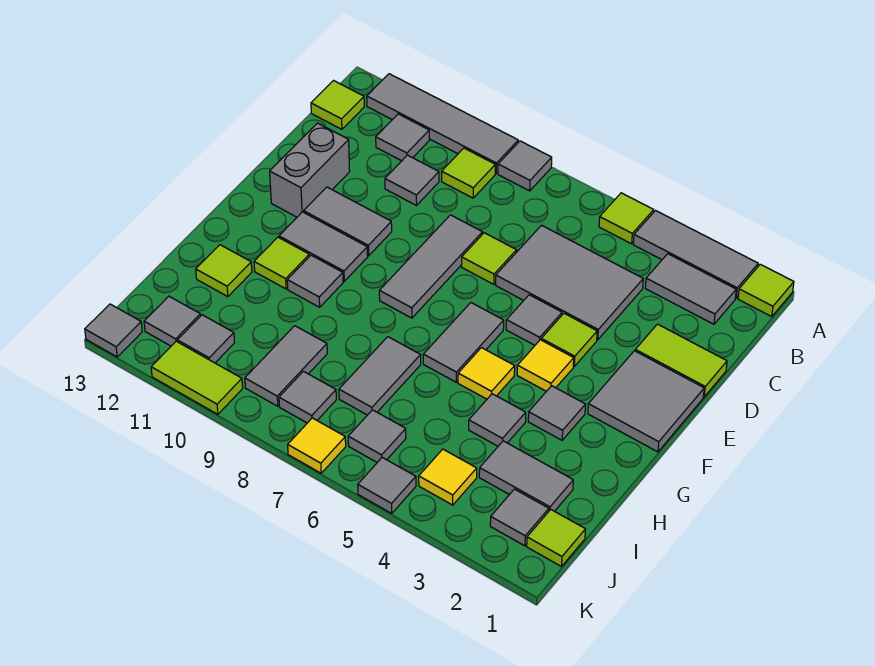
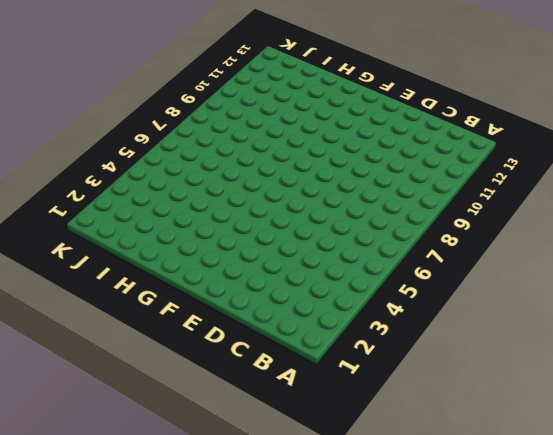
none -> lime 1x1 tile [738,264,794,317]
none -> grey 1x3 tile [633,211,758,298]
none -> lime 1x1 tile [599,193,654,244]
none -> grey 1x1 tile [498,141,552,191]

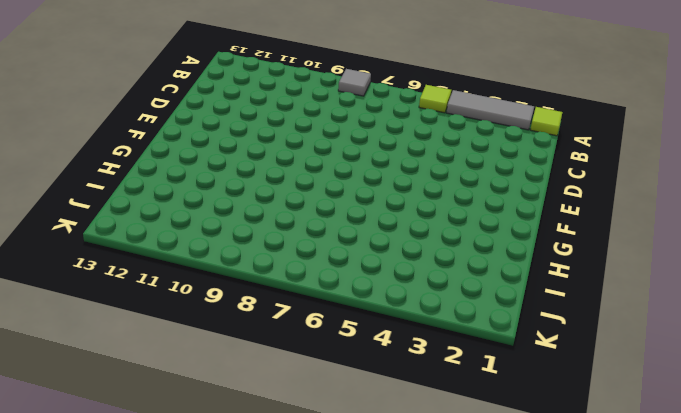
none -> grey 1x4 tile [367,74,518,173]
none -> grey 1x2 tile [645,254,736,324]
none -> lime 1x1 tile [442,148,495,198]
none -> grey 1x1 tile [376,114,429,161]

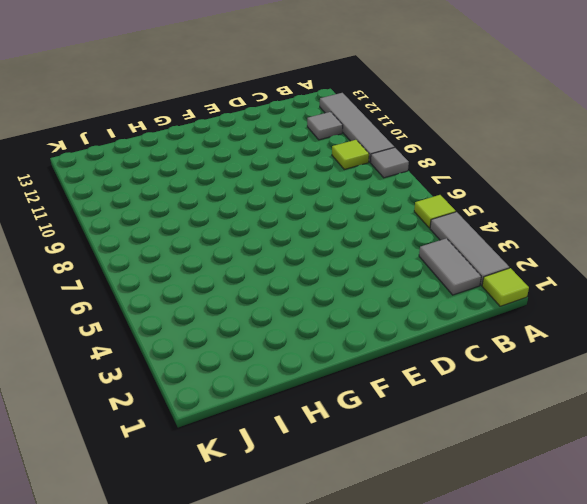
none -> lime 1x1 tile [311,81,364,129]
none -> grey 2x3 tile [496,225,643,340]
none -> grey 1x1 tile [385,155,439,205]
none -> lime 1x2 tile [635,324,727,397]

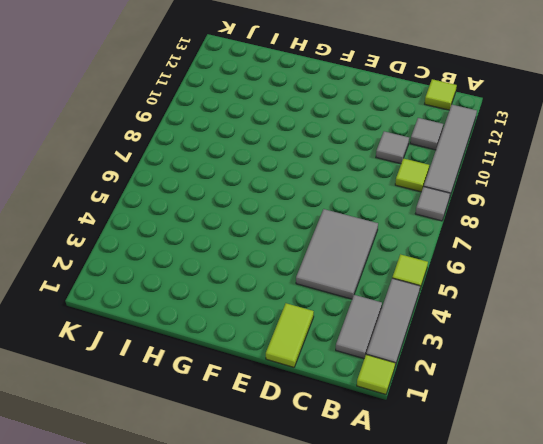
none -> lime 1x1 tile [462,233,517,284]
none -> grey 1x3 tile [379,215,482,318]
none -> grey 1x2 brick [270,123,350,217]
none -> grey 2x2 tile [588,351,704,452]

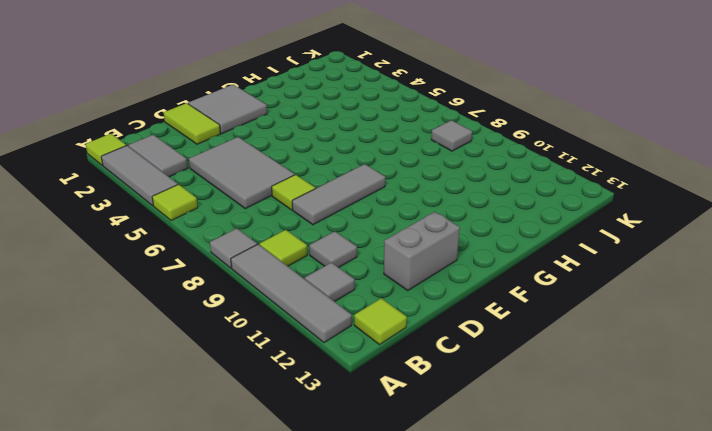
none -> lime 1x1 tile [541,313,597,366]
none -> grey 1x1 tile [506,295,562,345]
none -> grey 1x2 tile [304,187,392,256]
none -> yellow 1x1 tile [517,340,574,391]

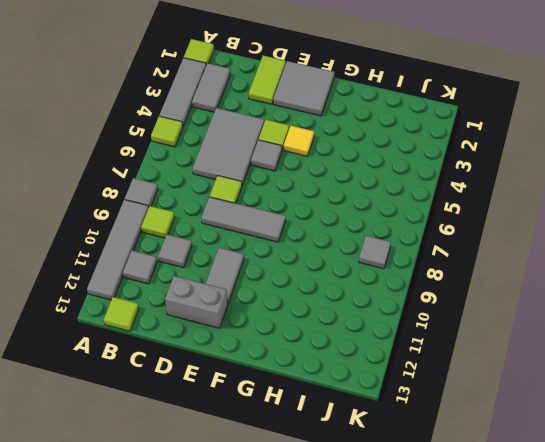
none -> grey 1x2 tile [423,303,504,382]
none -> grey 1x2 tile [279,212,368,281]
none -> grey 1x1 tile [528,386,585,440]
none -> yellow 1x1 tile [458,348,515,399]

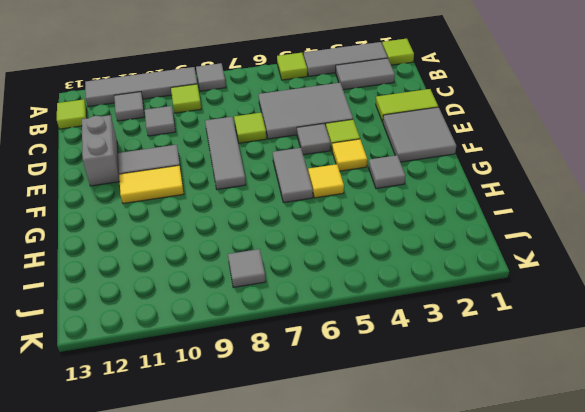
yellow 1x2 tile [119,165,184,203] -> grey 1x2 tile [279,212,368,281]
none -> grey 1x1 tile [287,255,343,307]
none -> lime 1x1 tile [254,237,309,289]
none -> grey 1x1 tile [469,394,526,446]
none -> grey 1x2 tile [339,337,421,415]

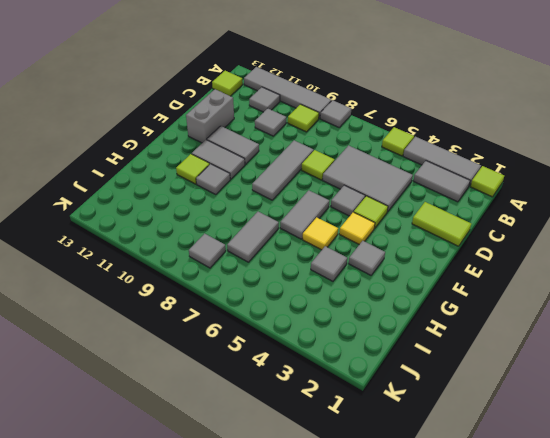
none -> grey 2x2 tile [588,351,704,452]
none -> lime 1x1 tile [196,245,252,297]
none -> grey 1x2 tile [479,441,573,511]
none -> grey 1x2 tile [245,326,327,406]

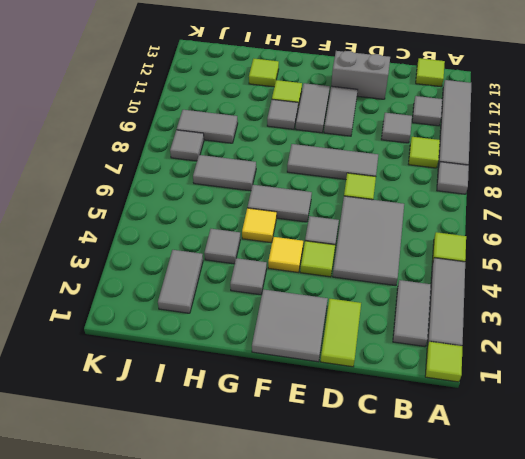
none -> lime 1x1 tile [527,510,585,567]
none -> grey 1x1 tile [490,489,549,546]
none -> yellow 1x1 tile [419,449,477,505]
none -> grey 1x1 tile [348,410,406,462]

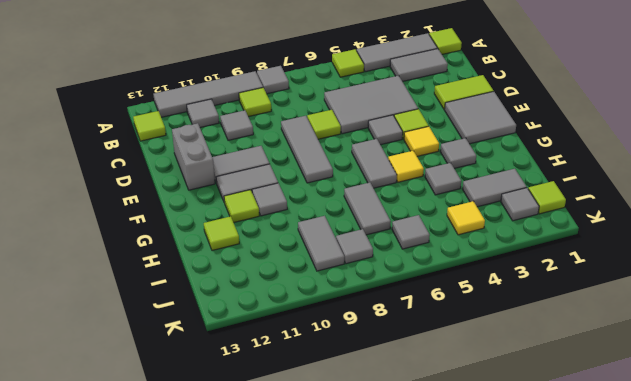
none -> grey 1x1 tile [177,315,235,363]
none -> grey 1x1 tile [144,296,201,346]
none -> grey 1x1 tile [358,458,416,513]
none -> yellow 1x1 tile [288,418,346,473]

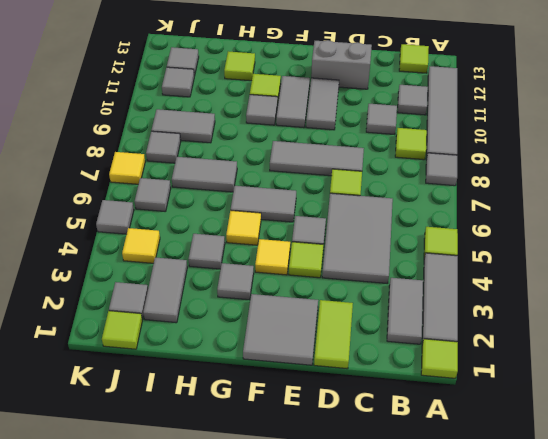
none -> lime 1x2 tile [151,341,243,414]
none -> grey 1x1 tile [85,304,142,357]

